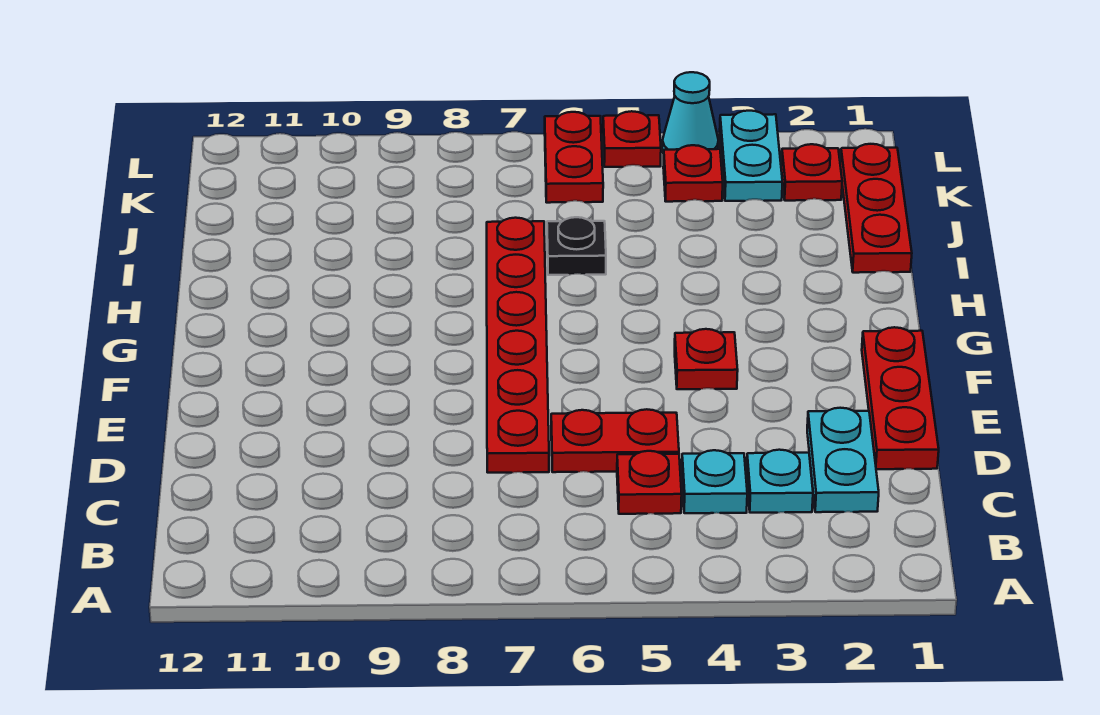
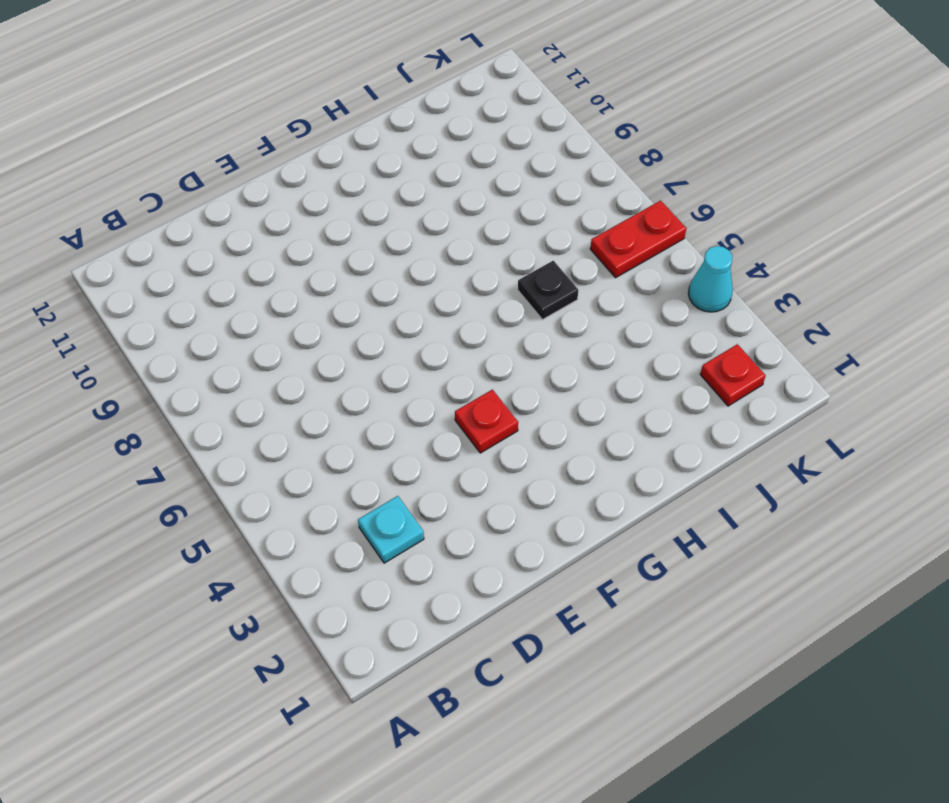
none -> cyan 1x2 plate [807,408,879,512]
none -> cyan 1x1 plate [682,450,747,513]
none -> red 1x1 plate [617,451,682,514]

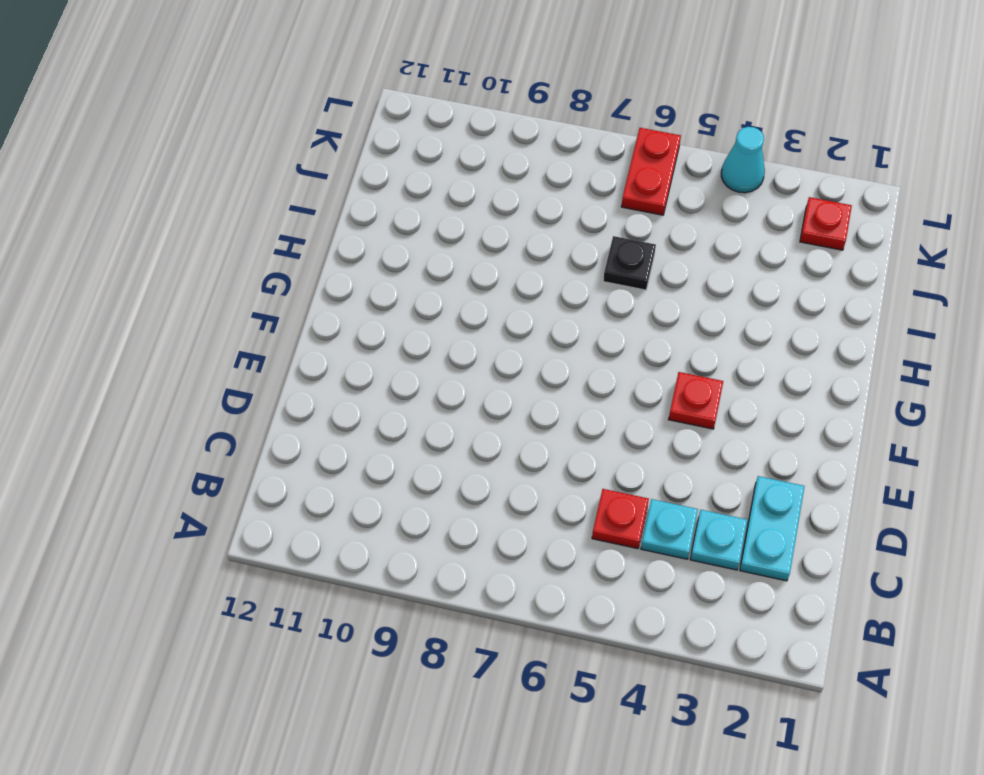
none -> red 1x3 plate [862,327,939,469]
none -> red 1x2 plate [551,409,679,472]
none -> red 1x6 plate [487,218,549,473]

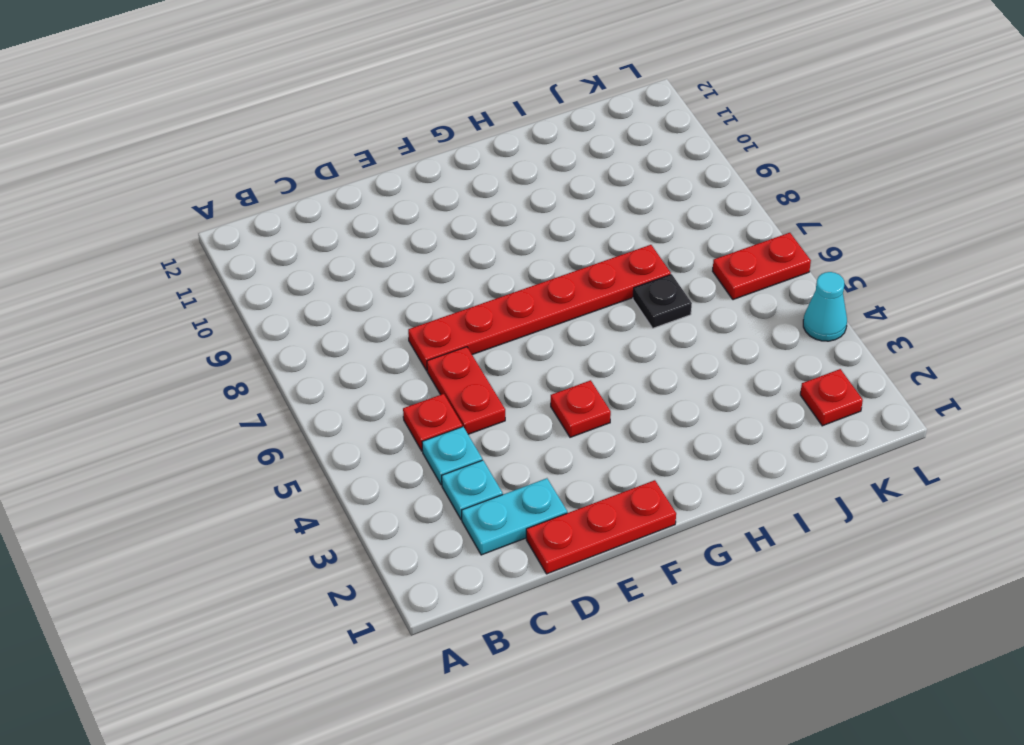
none -> red 1x3 plate [840,144,912,273]
none -> cyan 1x2 plate [720,111,783,201]
none -> red 1x1 plate [663,145,723,202]

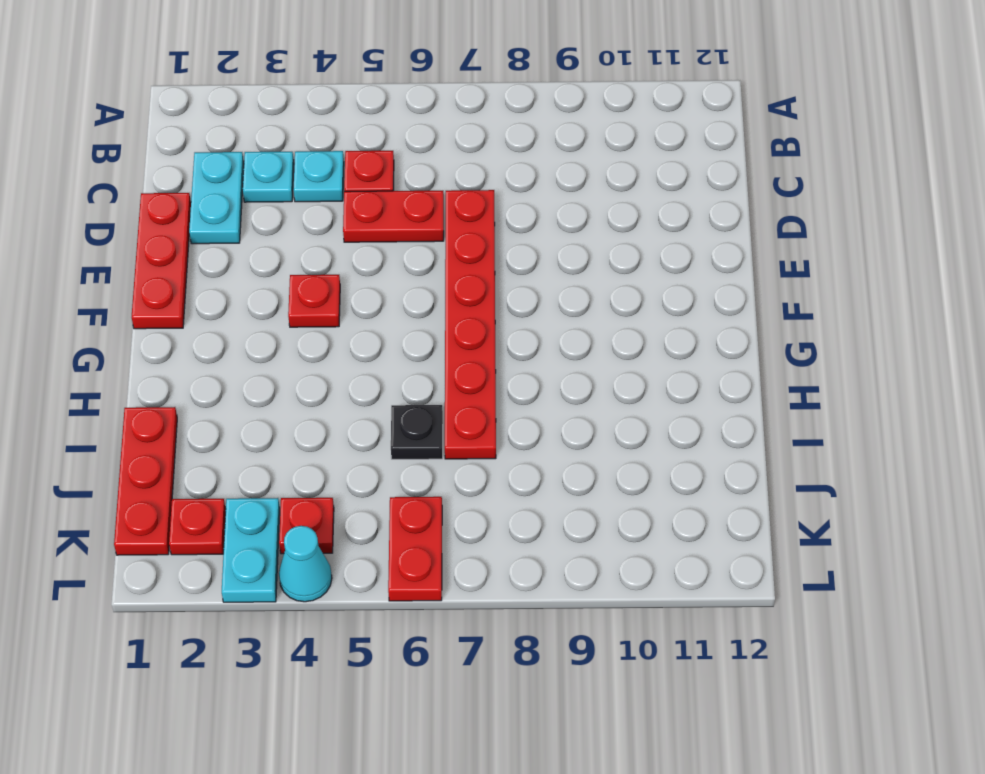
none -> red 1x1 plate [603,111,661,167]

